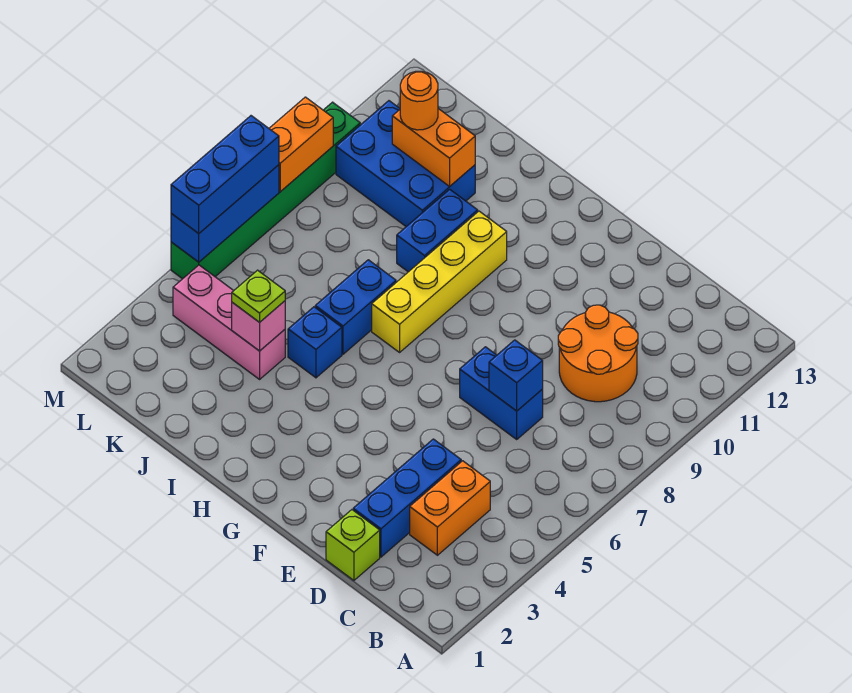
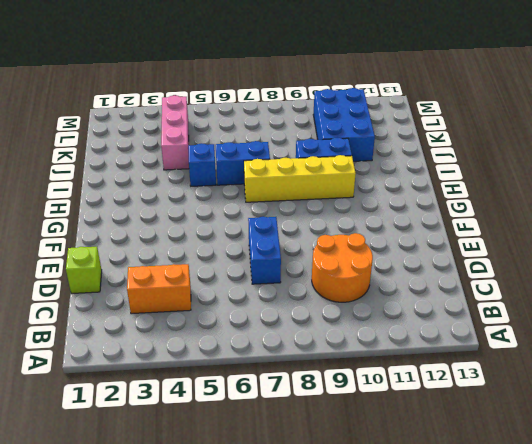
none -> blue 1x3 brick [353,439,461,557]
none -> green 1x6 brick [171,102,360,279]
none -> blue 1x1 brick [489,340,543,411]

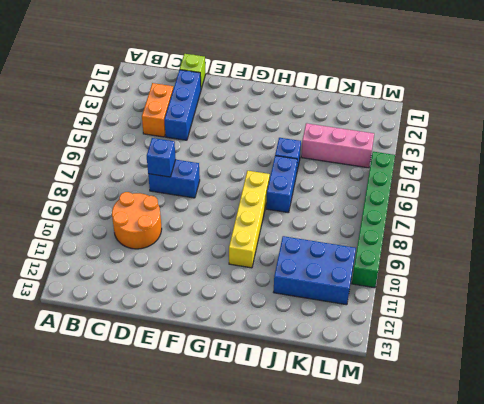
none -> blue 1x2 brick [397,189,478,272]
none -> pink 1x1 brick [232,301,285,351]
none -> orange 1x2 brick [392,109,475,186]

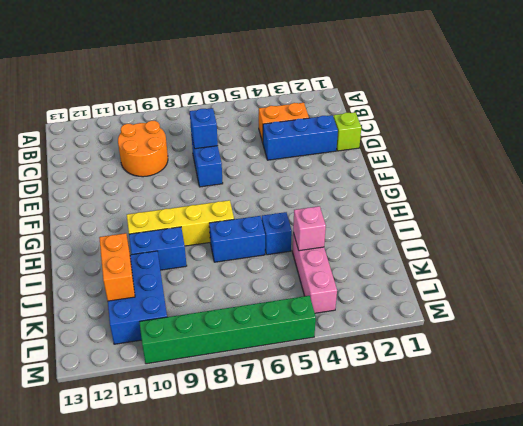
none -> blue 1x3 brick [171,165,279,262]
none -> orange 1x2 brick [269,97,333,192]
none -> lime 1x1 plate [232,270,285,322]

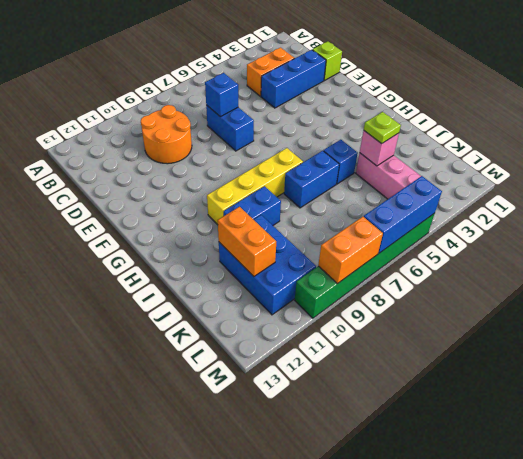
none -> orange 1x1 round brick [400,71,438,130]
none -> blue 1x3 brick [171,116,279,233]

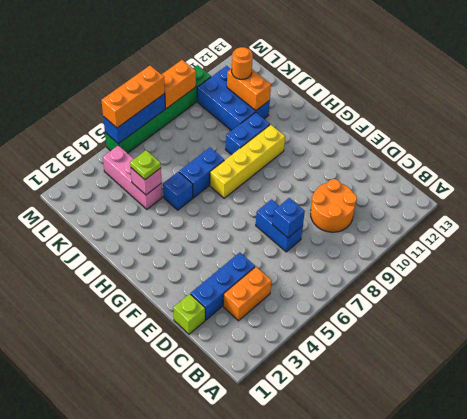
orange 1x3 brick [101,65,165,128] -> blue 1x3 brick [171,116,279,233]

